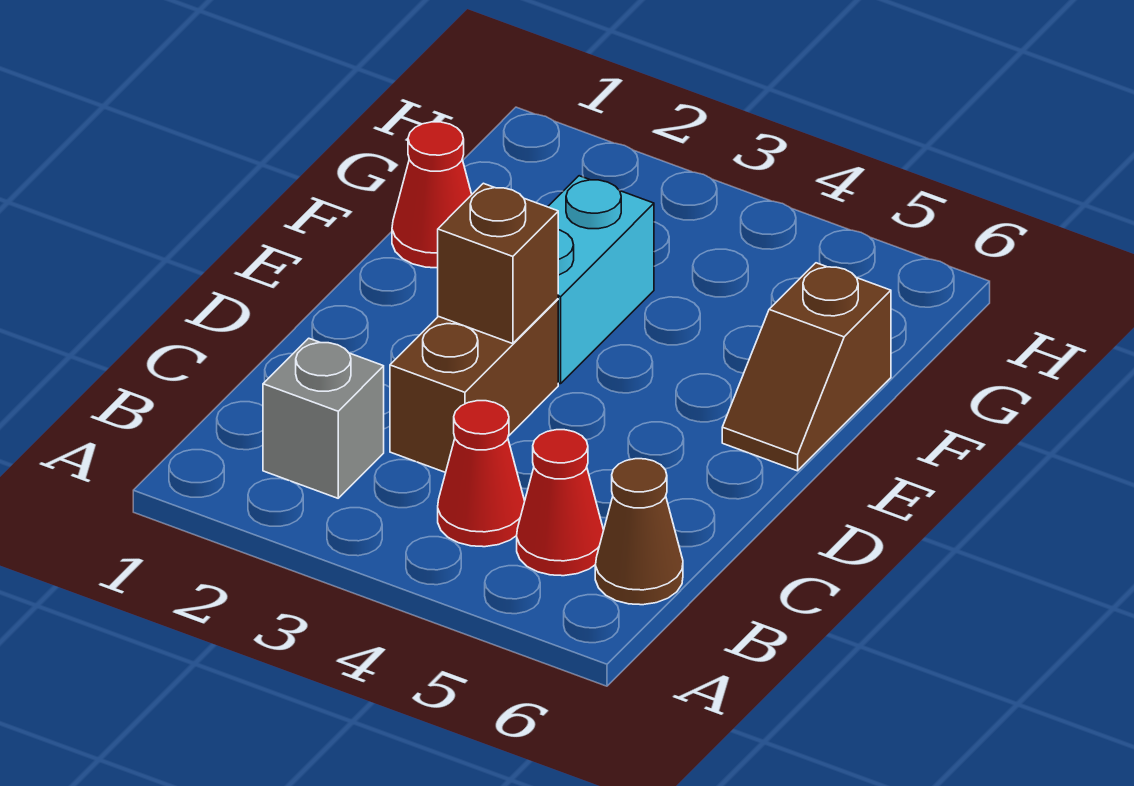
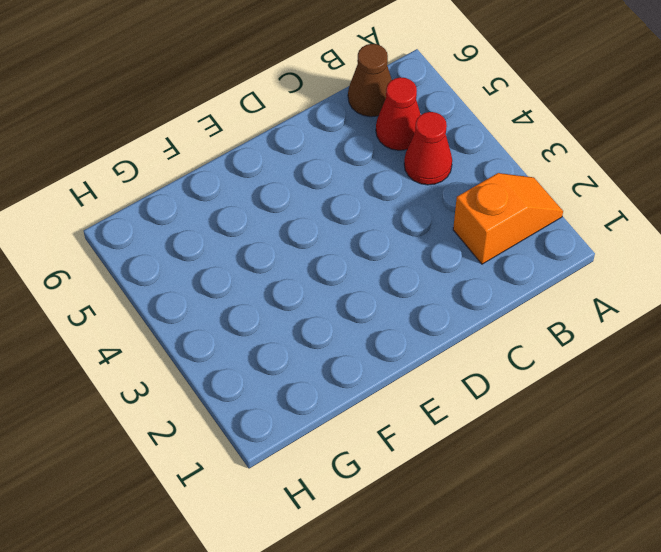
orange 1x2 slope [453,173,563,264] -> grey 1x1 brick [263,338,384,498]
none -> brown 1x2 brick [390,299,558,473]
none -> cyan 1x2 brick [548,176,654,384]

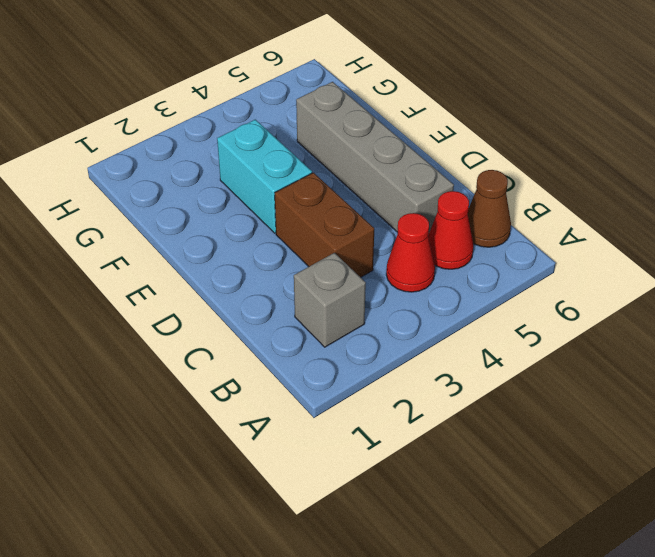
grey 1x4 brick [296,82,454,232] -> none
none -> brown 1x2 slope [722,263,891,471]
none -> red 1x1 cone [392,122,472,268]

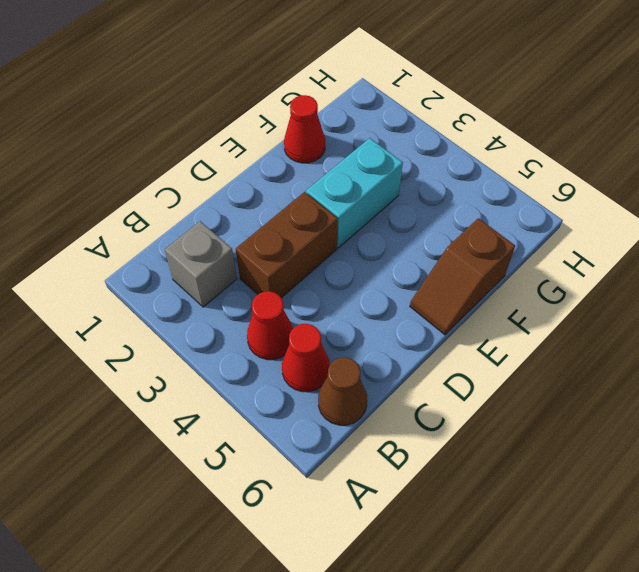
none -> brown 1x1 brick [438,183,558,344]

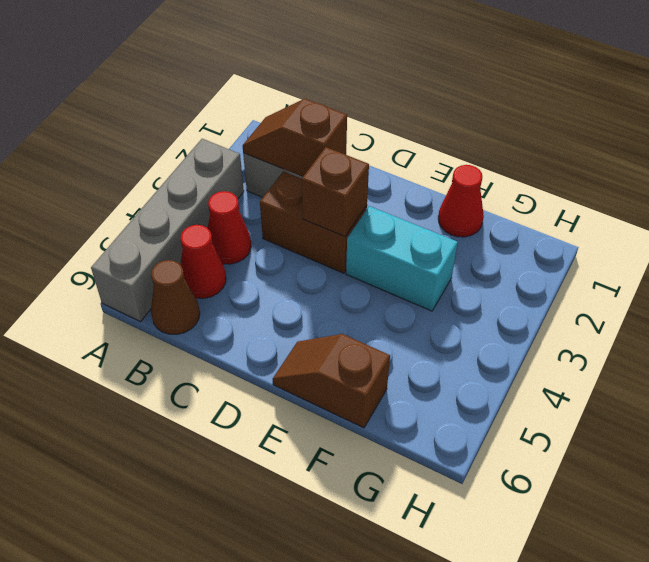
grey 1x4 brick [91,139,244,322] -> none
brown 1x2 slope [243,99,347,177] -> none

